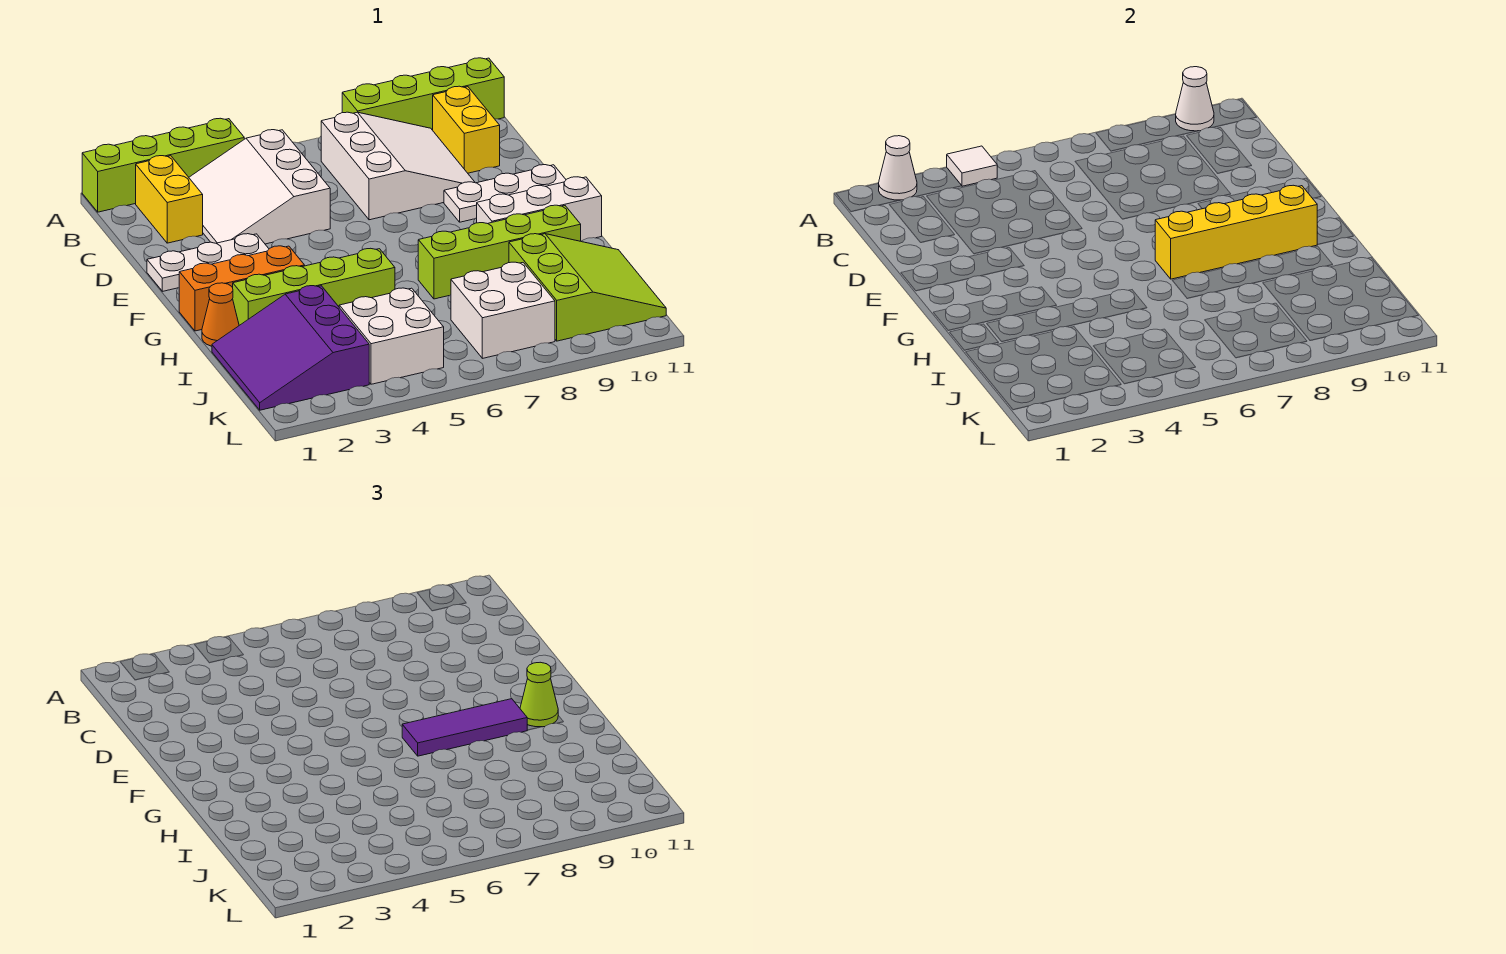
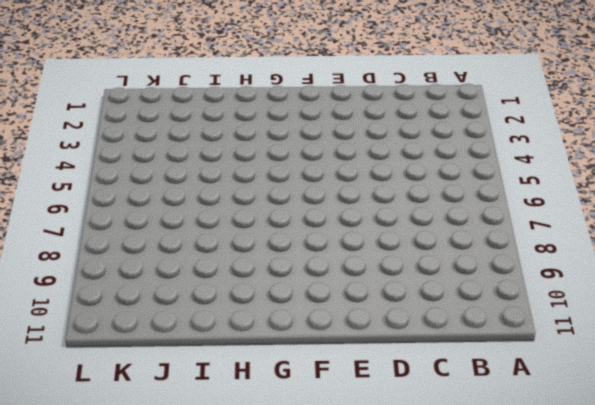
none -> lime 1x4 brick [82,118,244,212]
none -> lime 1x4 brick [342,58,504,130]
none -> yellow 1x2 brick [136,156,203,243]

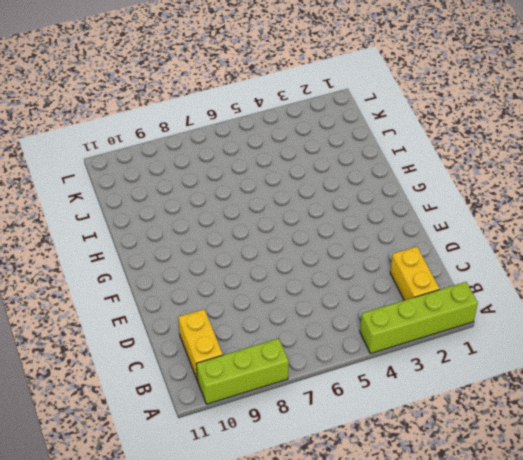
lime 1x3 brick [196,338,289,404] -> lime 1x4 brick [342,58,504,130]
none -> white 3x3 slope [189,130,330,244]
none -> white 3x3 slope [321,112,475,220]
none -> white 1x3 plate [147,234,269,291]

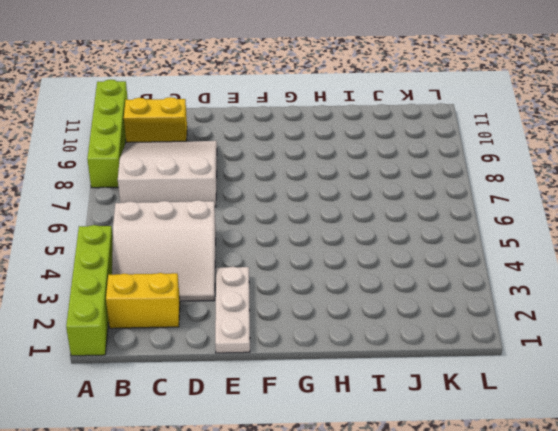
none -> white 1x3 plate [444,165,566,222]
none -> orange 1x3 brick [179,246,305,331]
none -> white 1x3 brick [477,177,602,241]

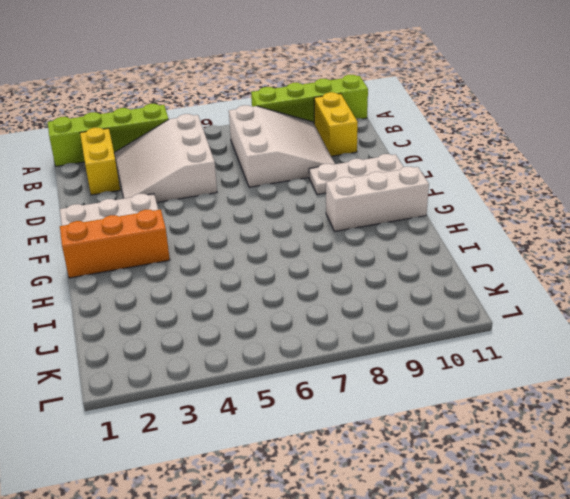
none -> orange 1x1 cone [202,283,239,346]
none -> lime 1x4 brick [233,248,395,325]
none -> lime 1x4 brick [418,205,581,299]

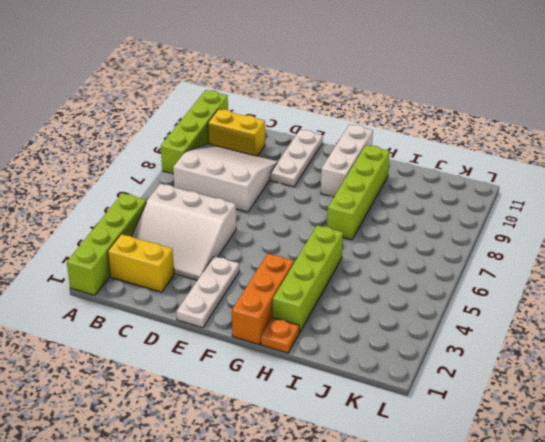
orange 1x1 plate [261,317,300,353] -> orange 1x1 cone [202,283,239,346]
none -> purple 3x3 slope [212,286,369,410]
none -> lime 3x3 slope [509,234,666,341]
none -> white 2x2 brick [339,288,444,384]

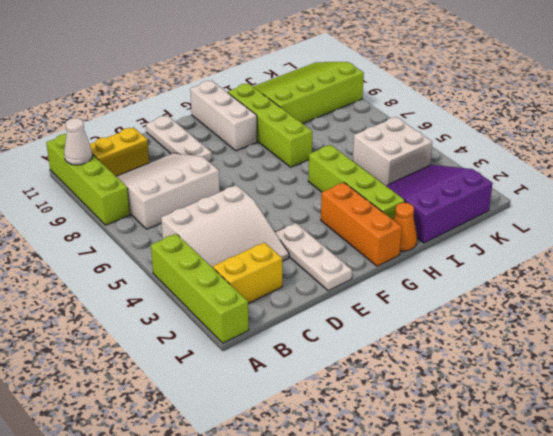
purple 3x3 slope [386,165,493,243] -> purple 3x3 slope turned to [212,286,369,410]
lime 3x4 slope [253,62,364,124] -> lime 3x3 slope [509,234,666,341]
none -> white 2x2 brick [451,262,555,358]
none -> white 1x1 cone [879,136,917,200]
none -> white 1x1 tile [947,146,997,186]

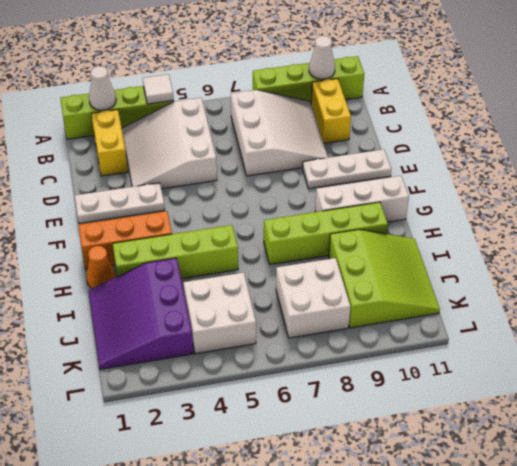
none -> yellow 1x4 brick [1155,185,1318,279]
none -> purple 1x3 tile [402,699,527,756]
none -> lime 1x1 cone [520,662,558,727]

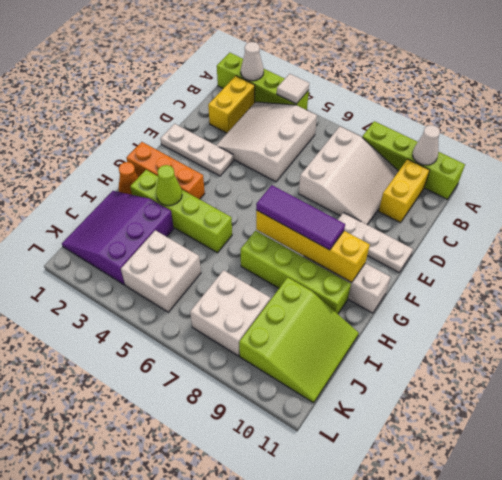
lime 1x1 cone [156,165,182,206] -> lime 1x1 cone moved to [520,662,558,727]

